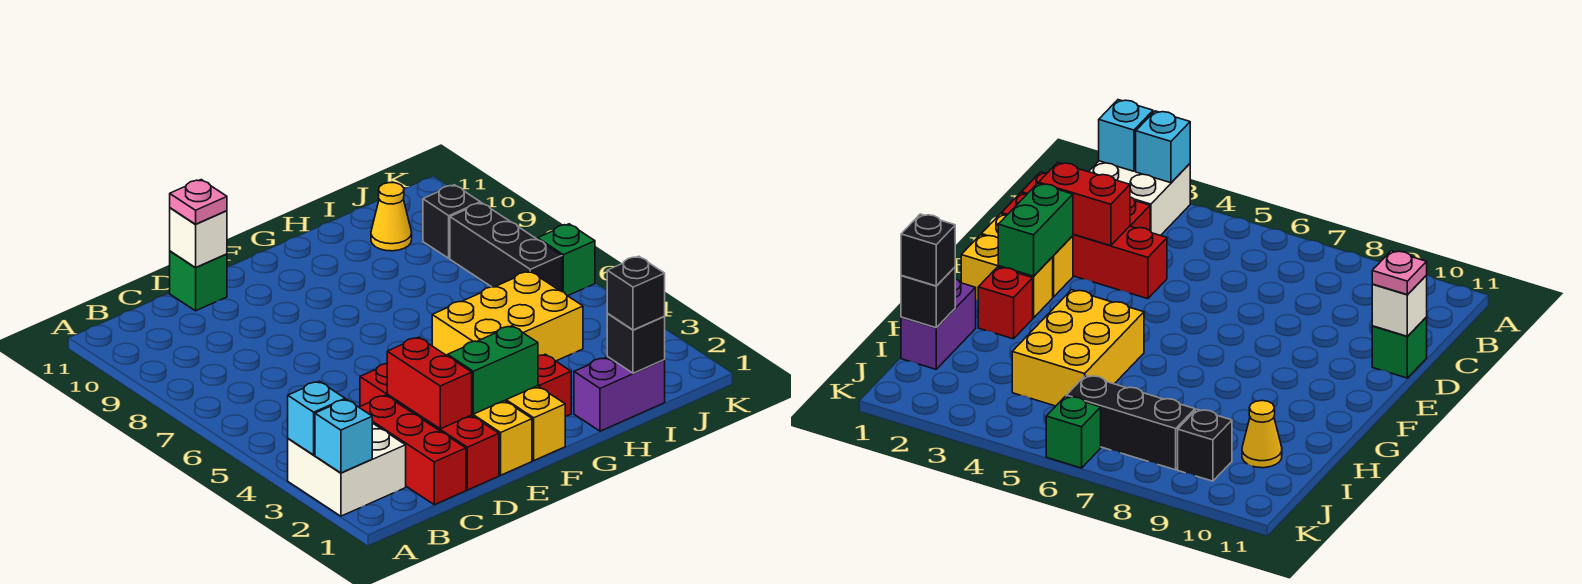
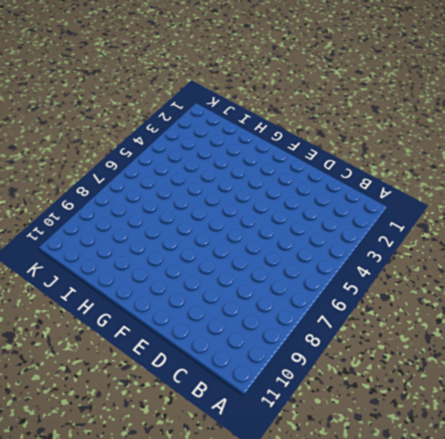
none -> white 2x2 brick [288,423,406,516]
none -> red 1x3 brick [359,395,466,505]
none -> red 1x4 brick [360,364,499,490]

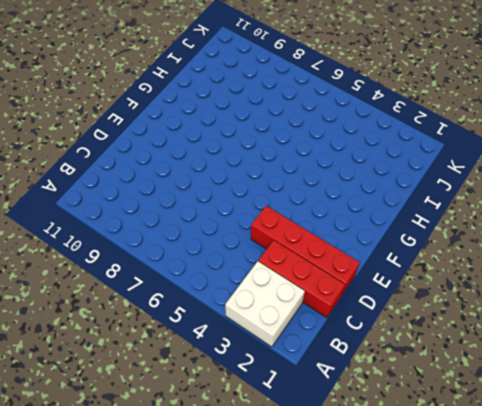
none -> green 1x1 brick [170,251,227,311]
none -> yellow 1x2 brick [472,400,532,475]
none -> yellow 1x2 brick [505,386,565,460]

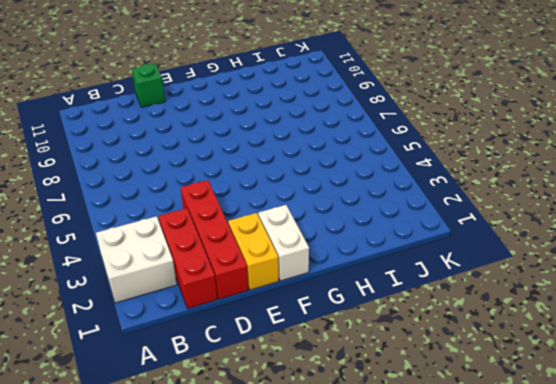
white 1x2 brick [258,205,309,281] -> yellow 1x2 brick [505,386,565,460]
none -> red 1x1 brick [538,354,571,417]
none -> yellow 2x3 brick [432,271,583,361]
none -> purple 1x2 brick [574,357,665,431]

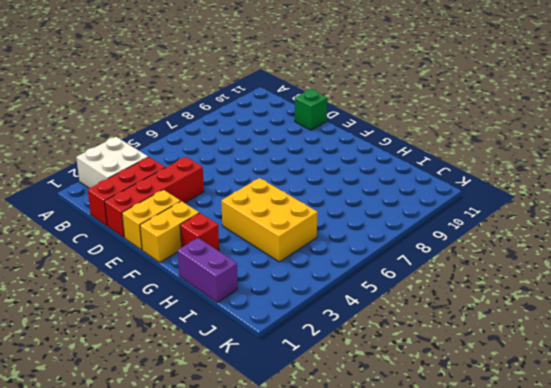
none -> yellow 1x1 cone [371,183,412,251]
none -> black 1x3 brick [450,203,562,291]
none -> black 1x1 brick [423,185,480,258]

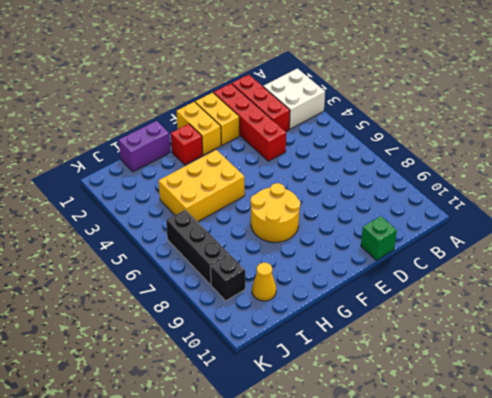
yellow 2x2 round brick [251,183,300,242] -> none
none -> green 1x1 brick [538,224,595,296]
none -> cyan 1x1 brick [315,399,372,473]
none -> cyan 1x1 brick [288,381,345,455]

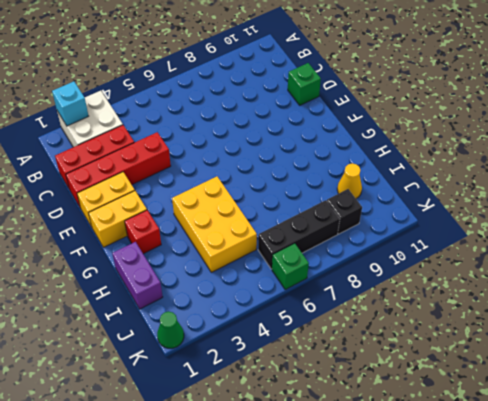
green 1x1 cone [157,311,184,348] -> none
none -> cyan 1x1 brick [288,381,345,455]
none -> red 1x2 brick [387,337,472,429]
none -> white 1x1 brick [170,208,227,267]

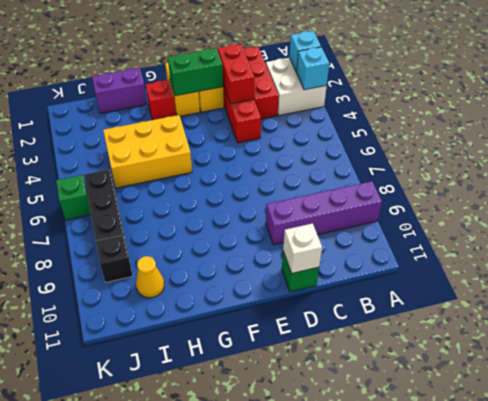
purple 1x4 brick [266,181,382,245] -> none
none -> black 1x1 brick [607,313,665,373]
none -> pink 1x1 plate [170,180,227,224]
none -> black 1x1 brick [607,256,665,330]

